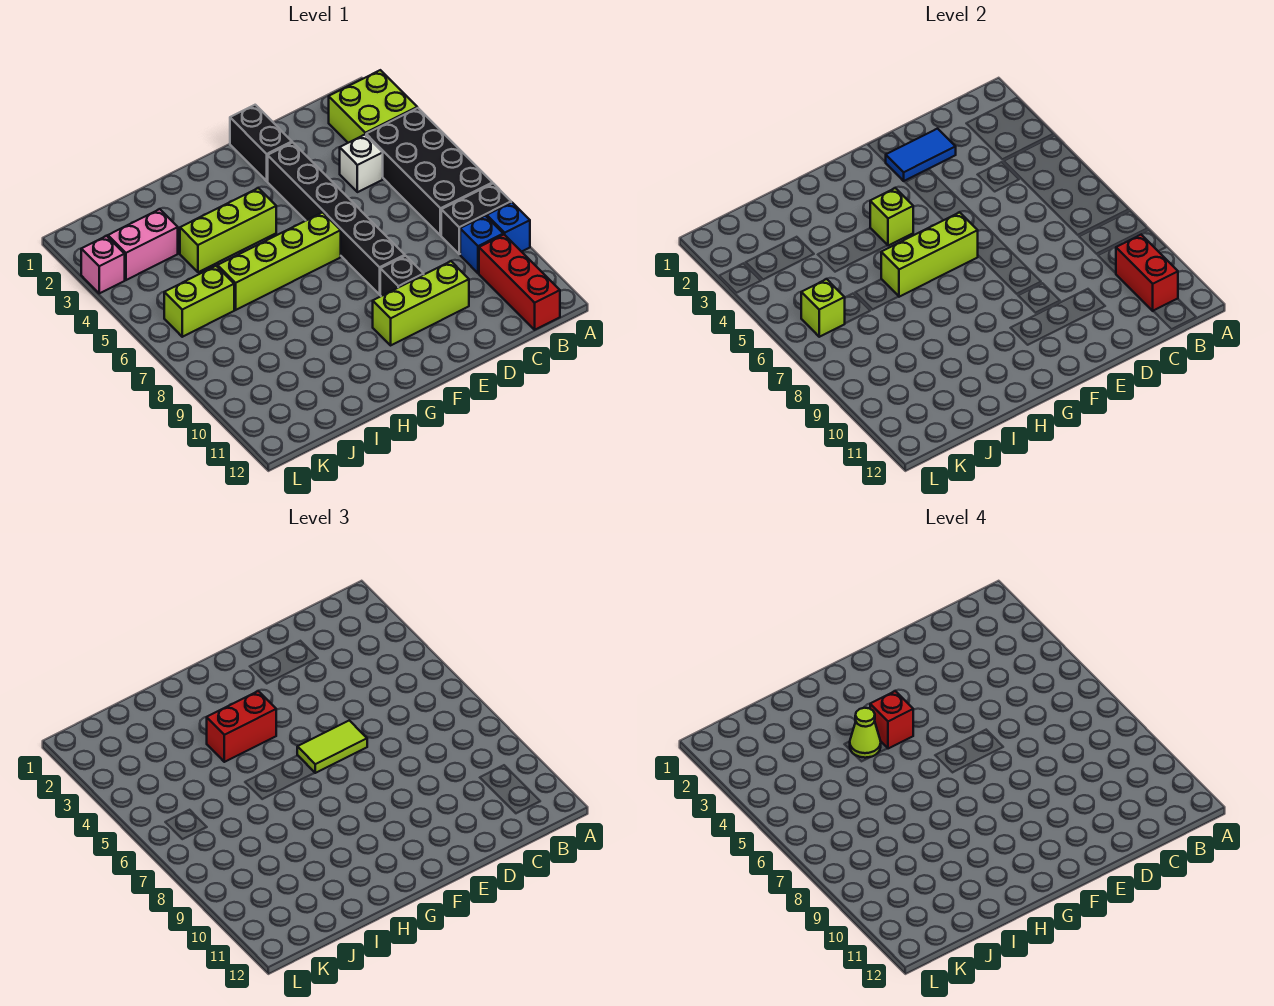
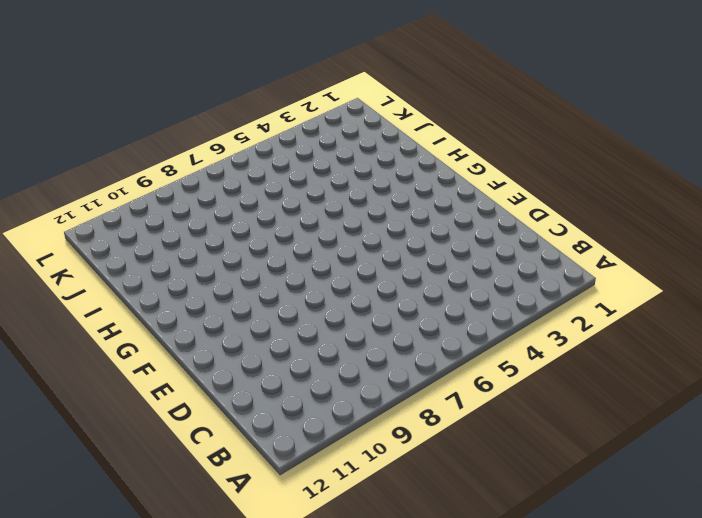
none -> lime 2x2 brick [329,70,417,143]
none -> black 2x4 brick [366,108,492,236]
none -> black 1x2 brick [441,183,511,254]

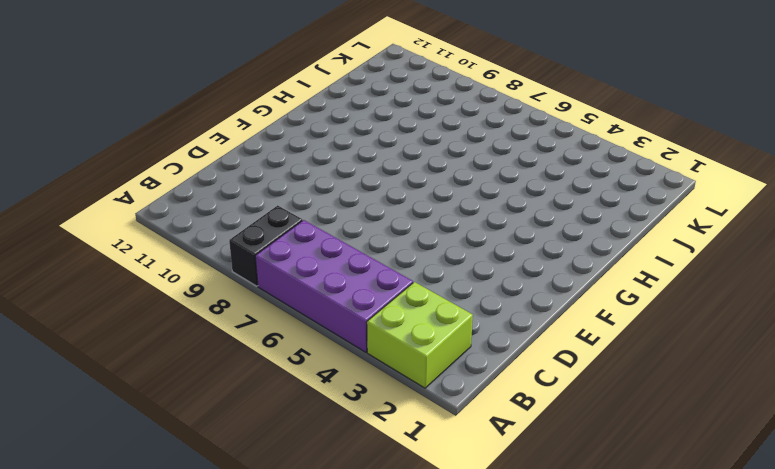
purple 2x4 brick [255,220,413,352] -> black 2x4 brick [366,108,492,236]
none -> blue 1x1 brick [487,202,530,252]
none -> blue 1x1 brick [460,216,503,273]
none -> red 1x3 brick [479,235,560,330]

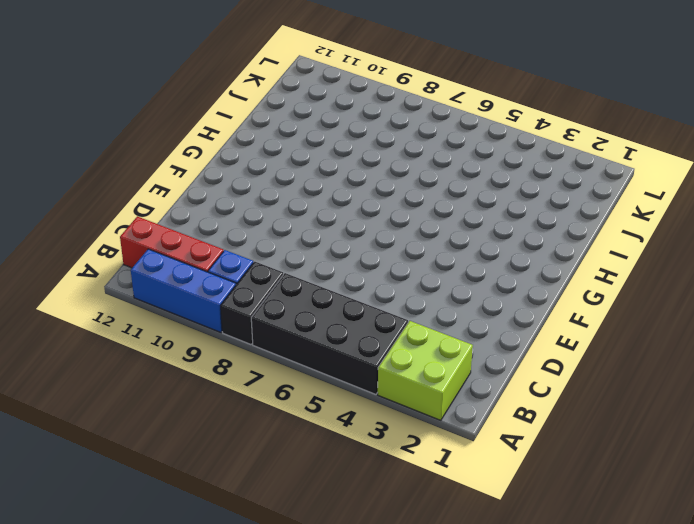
blue 1x3 brick [131,249,236,332] -> blue 1x1 brick [487,202,530,252]
none -> white 1x1 brick [340,135,383,192]
none -> lime 1x3 brick [373,261,469,345]
none -> black 1x2 brick [230,105,292,181]

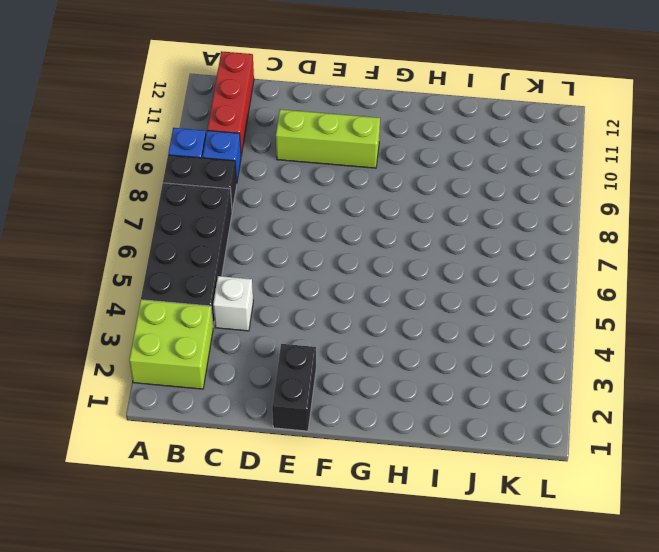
none -> black 1x6 brick [268,142,405,294]
none -> black 1x1 brick [380,256,424,296]
none -> lime 1x4 brick [218,212,341,310]

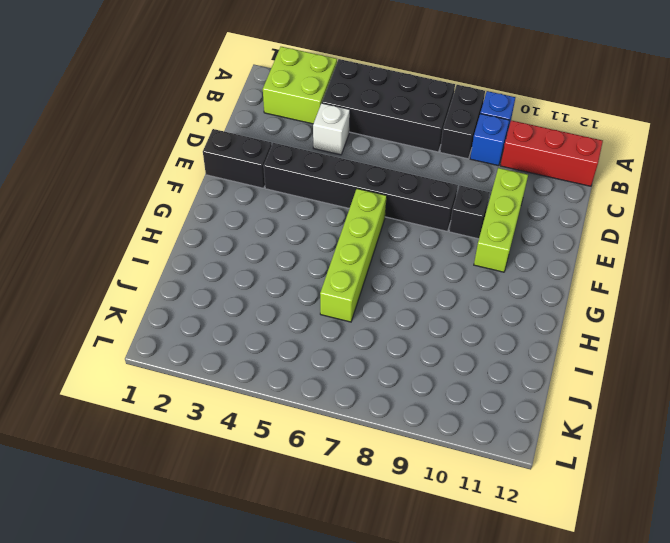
none -> lime 1x3 brick [180,188,276,272]
none -> pink 1x2 brick [108,209,178,280]
none -> lime 1x2 brick [164,266,234,337]

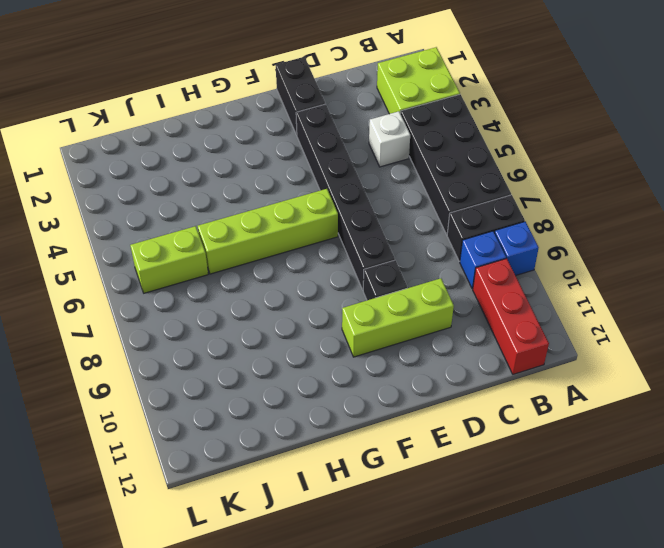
none -> lime 1x3 brick [180,188,276,272]
none -> pink 1x2 brick [108,209,178,280]
none -> pink 1x1 brick [81,236,125,293]

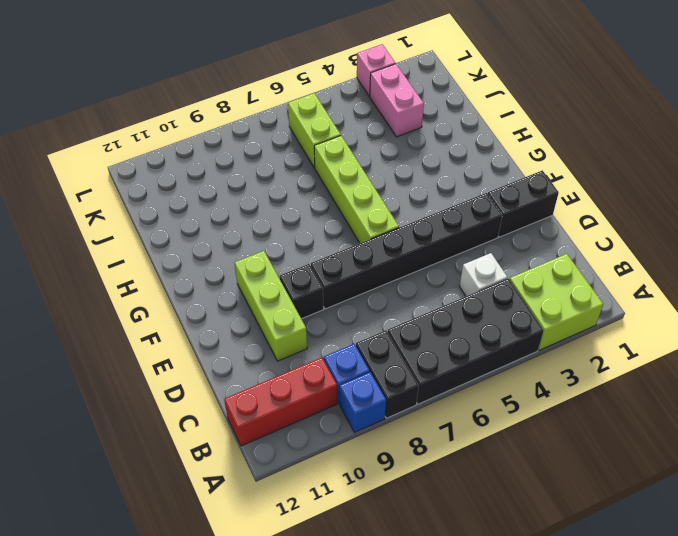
none -> lime 1x3 brick [180,188,276,272]
none -> red 1x2 brick [1116,235,1178,311]
none -> blue 1x2 tile [886,129,956,181]

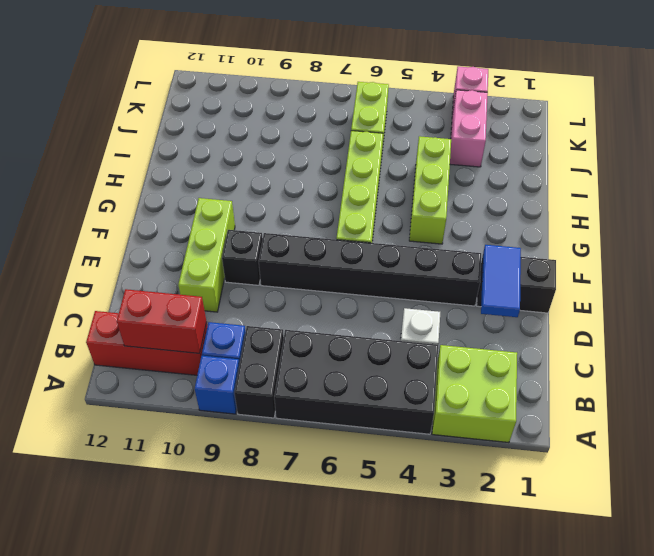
none -> lime 1x3 brick [881,212,978,297]
none -> lime 1x1 brick [870,188,913,246]
none -> lime 1x1 brick [801,279,845,337]

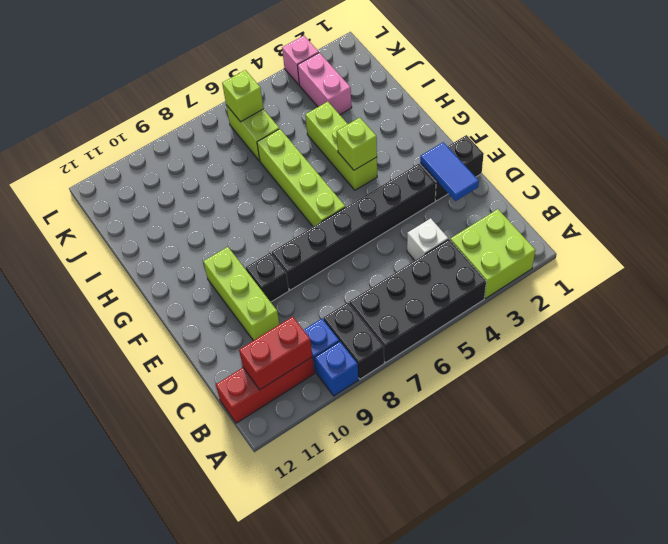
none -> lime 1x3 brick [881,212,978,297]
none -> lime 1x2 tile [297,720,367,773]
none -> red 1x2 brick [207,691,276,762]

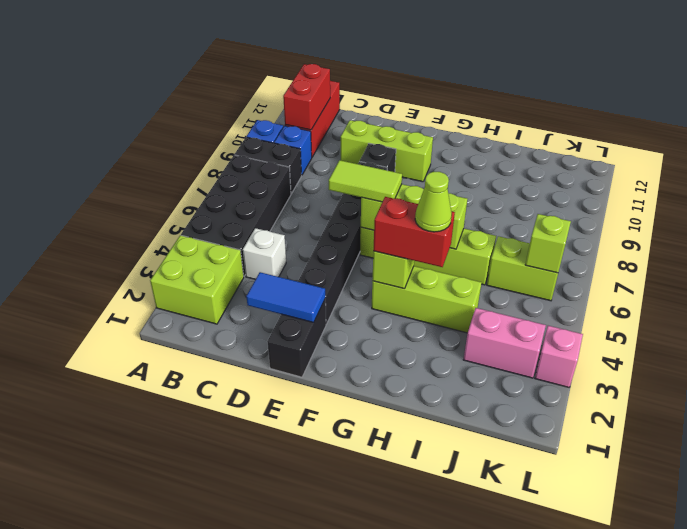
none -> red 1x1 brick [870,691,913,749]

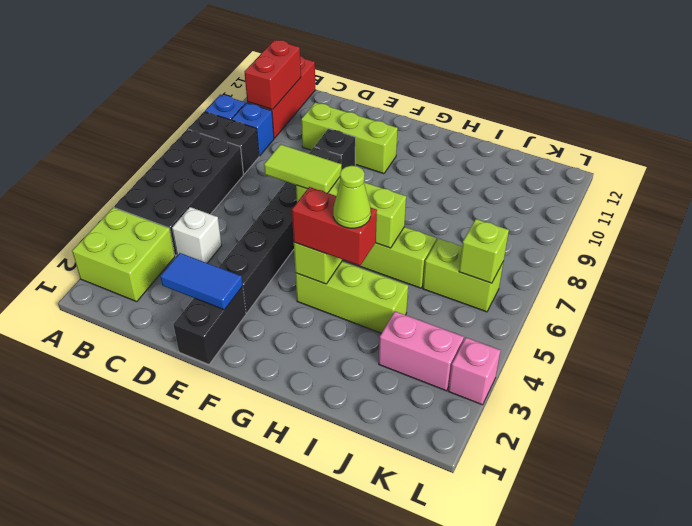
none -> red 1x1 brick [870,691,913,749]

